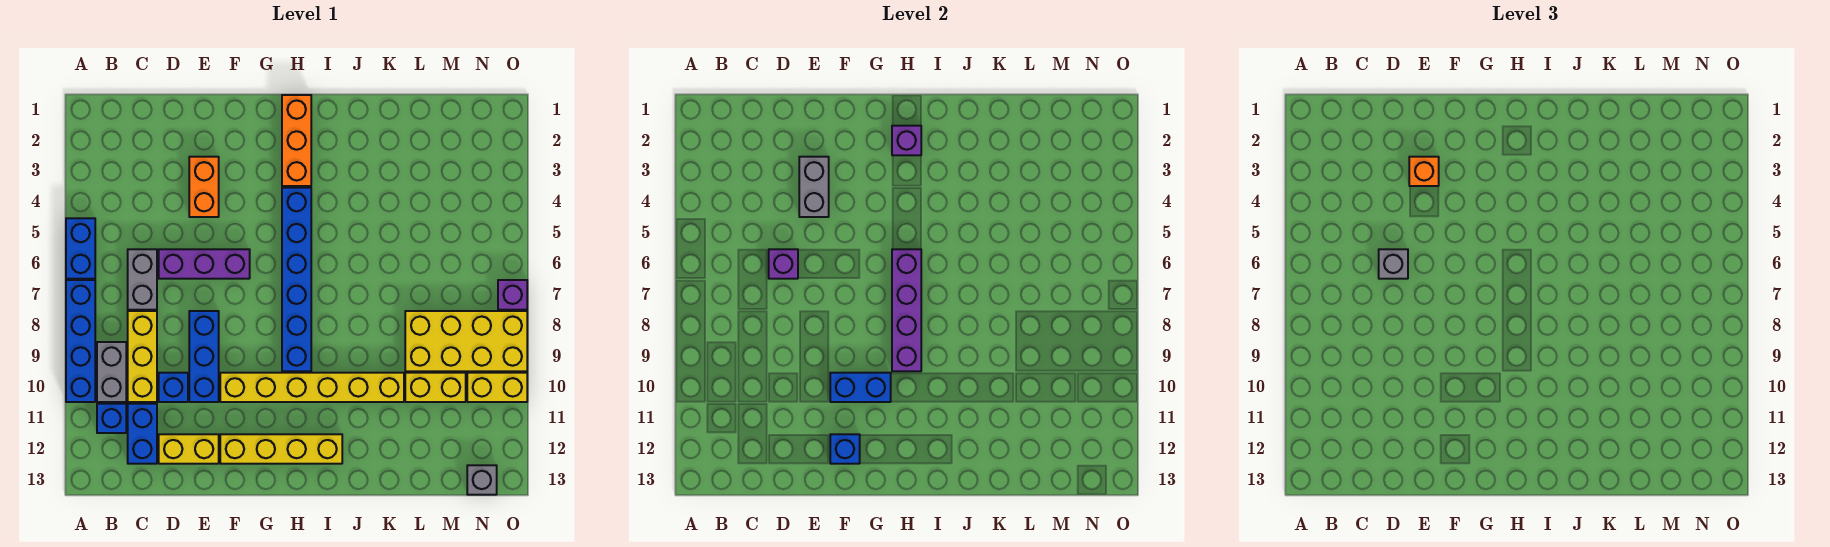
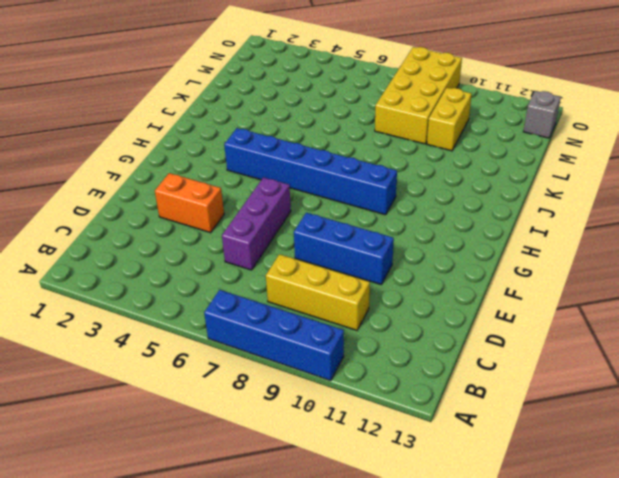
none -> blue 1x2 brick [66,218,95,279]
none -> grey 1x2 brick [97,342,126,402]
none -> blue 1x1 brick [97,404,126,433]

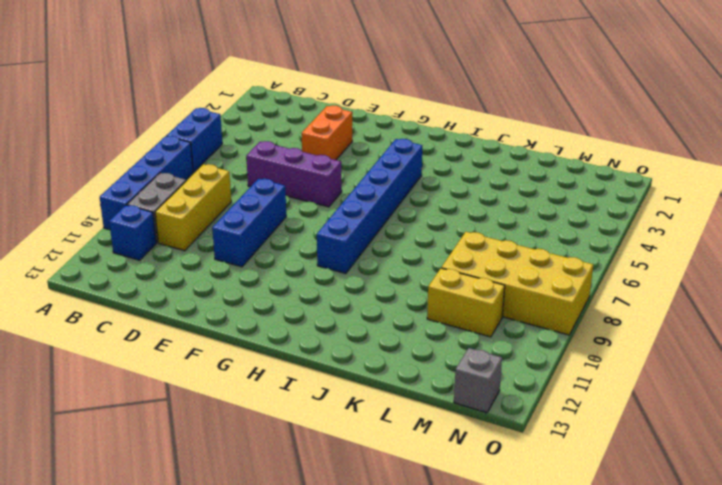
none -> grey 1x2 brick [128,249,157,310]
none -> blue 1x2 brick [128,404,157,464]
none -> blue 1x1 brick [159,373,188,402]

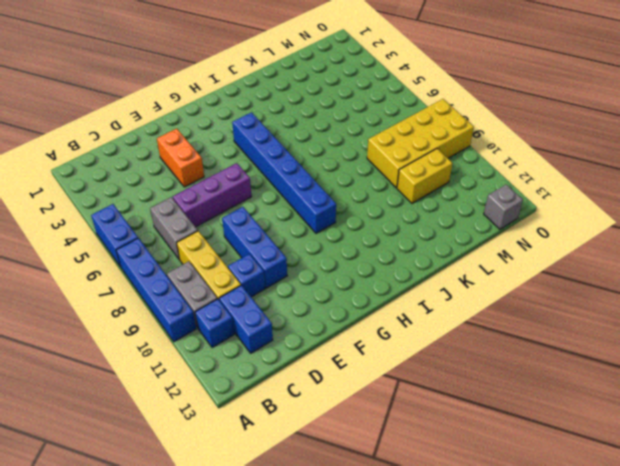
none -> yellow 1x2 brick [159,434,219,464]
none -> yellow 1x6 brick [220,373,404,402]
none -> yellow 1x4 brick [220,434,342,464]

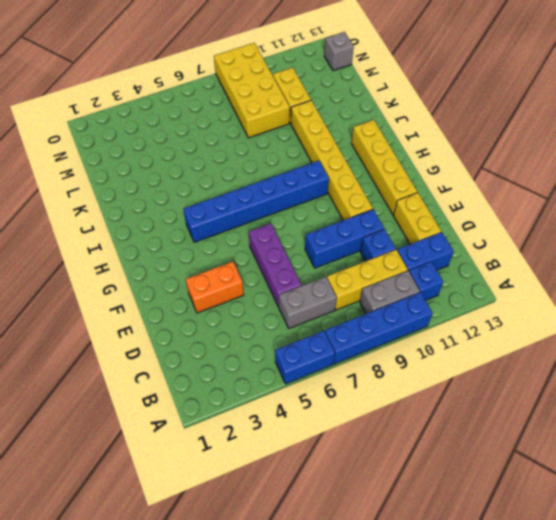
none -> orange 1x3 brick [282,95,311,186]
none -> yellow 1x2 brick [467,373,527,402]
none -> purple 1x1 brick [498,280,527,310]

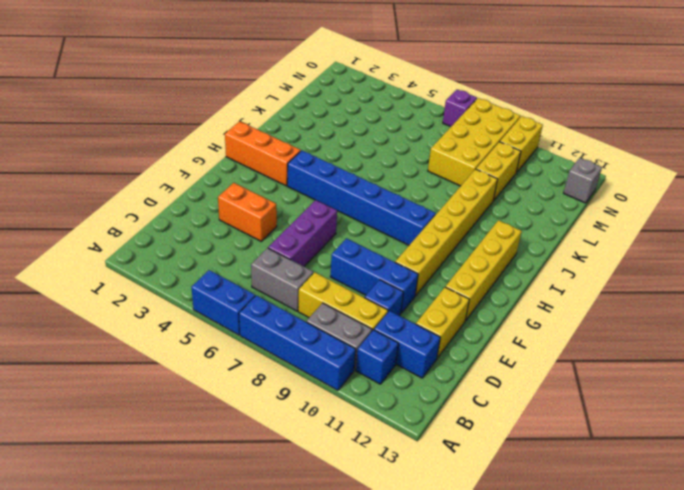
none -> purple 1x1 brick [769,249,798,279]
none -> grey 1x2 brick [799,157,829,217]
none -> blue 1x2 brick [830,373,891,402]

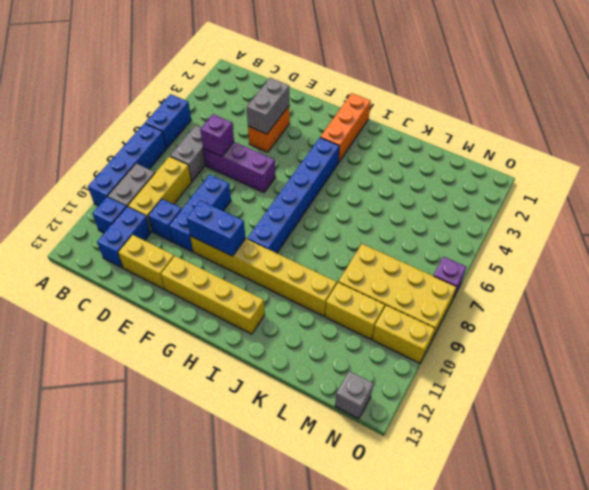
none -> blue 1x1 brick [830,434,860,464]
none -> purple 1x1 brick [892,126,921,155]
none -> purple 1x4 brick [892,249,921,371]

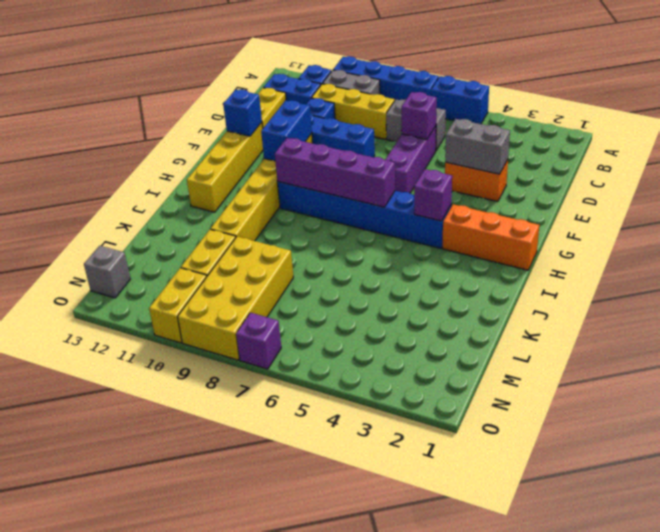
purple 1x1 brick [414,169,452,221] -> purple 1x1 brick moved to [892,126,921,155]
none -> grey 1x1 brick [1379,249,1408,279]
none -> orange 1x1 brick [1409,157,1439,186]

